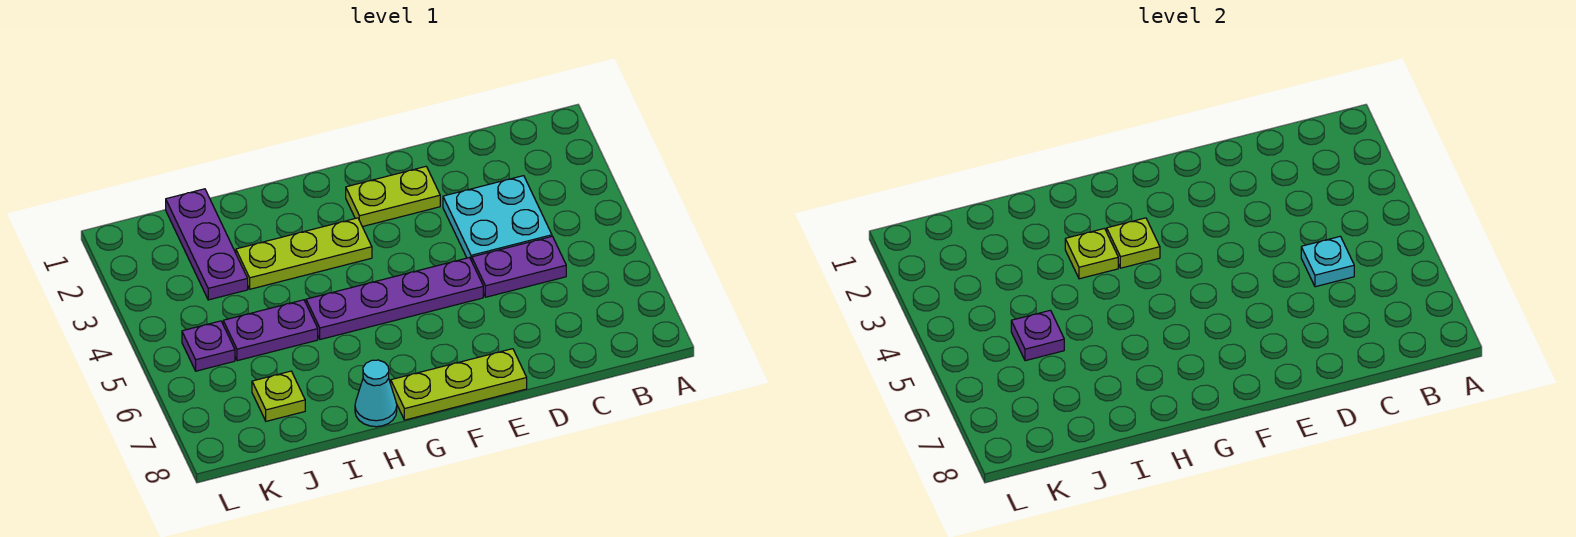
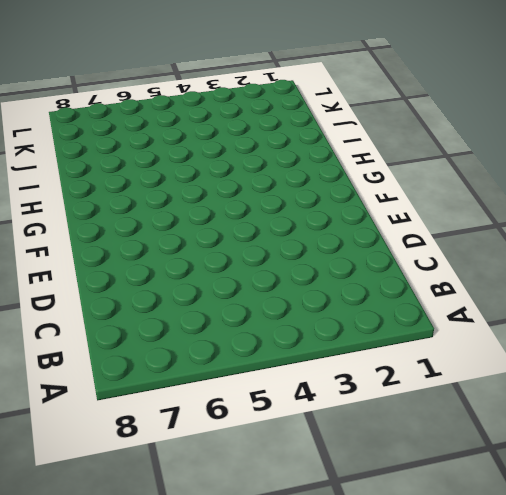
none -> cyan 2x2 plate [443,176,552,261]
none -> purple 1x2 plate [472,236,566,297]
none -> lime 1x2 plate [346,166,440,227]

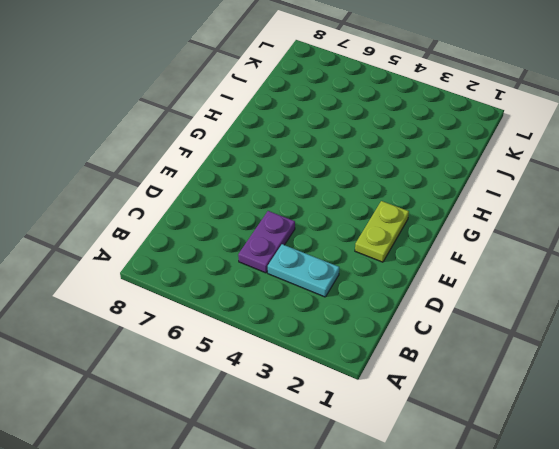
cyan 1x2 plate [268,244,339,297] -> cyan 2x2 plate [443,176,552,261]
none -> purple 1x4 plate [306,258,483,339]
none -> lime 1x3 plate [391,349,527,420]
none -> lime 1x3 plate [236,218,372,289]

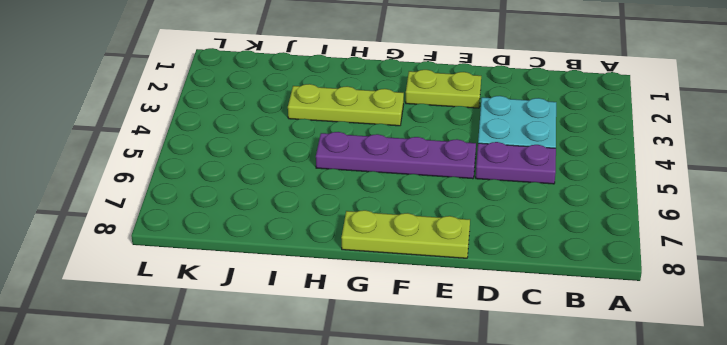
none -> cyan 1x1 cone [355,360,397,427]
none -> purple 1x2 plate [223,300,318,361]
none -> purple 1x3 plate [166,189,248,300]

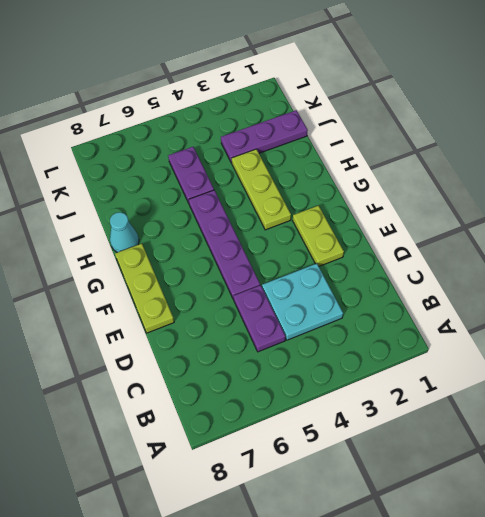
none -> lime 1x1 plate [252,371,305,421]
none -> purple 1x1 plate [182,321,235,371]
none -> cyan 1x1 plate [1301,236,1354,287]

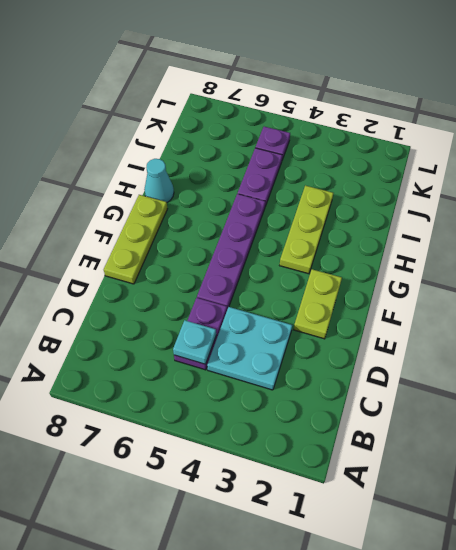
none -> purple 1x3 plate [166,189,248,300]
none -> lime 1x1 plate [252,371,305,421]
none -> lime 1x1 plate [1107,218,1160,268]

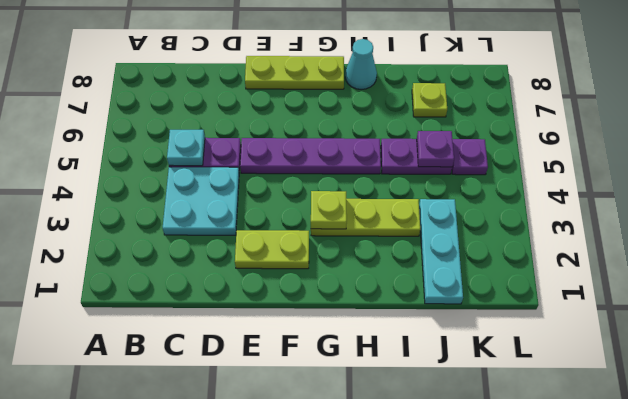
cyan 1x3 plate [419,199,463,304] -> purple 1x3 plate [166,189,248,300]
none -> lime 1x1 plate [1065,228,1118,279]

